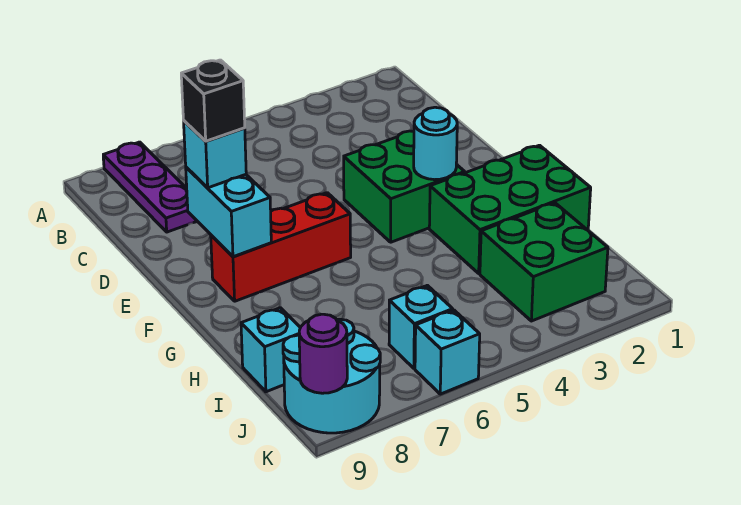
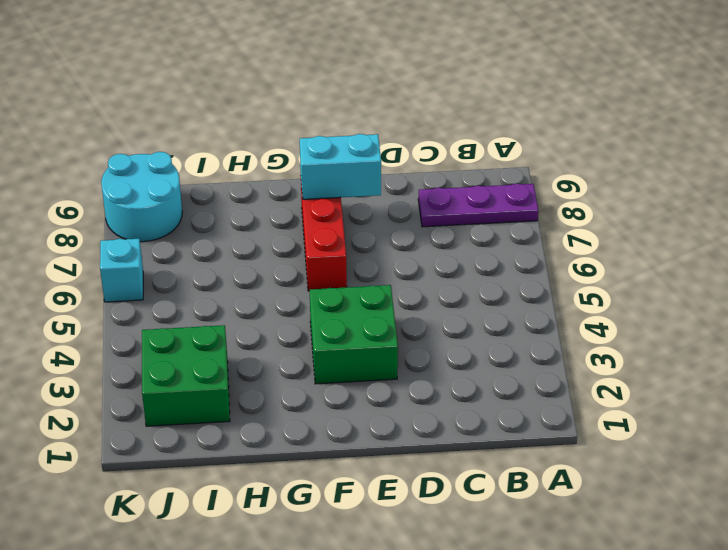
none -> green 2x3 brick [429,145,591,273]
none -> cyan 1x1 brick [241,308,300,392]
none -> cyan 1x1 brick [389,285,453,368]

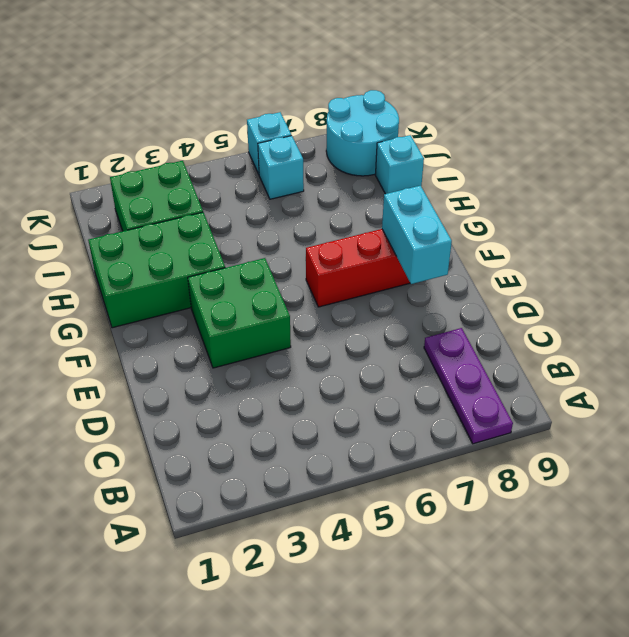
none -> cyan 1x1 round brick [414,107,457,180]
none -> purple 1x1 round brick [299,314,347,393]
none -> cyan 1x1 brick [184,121,246,188]

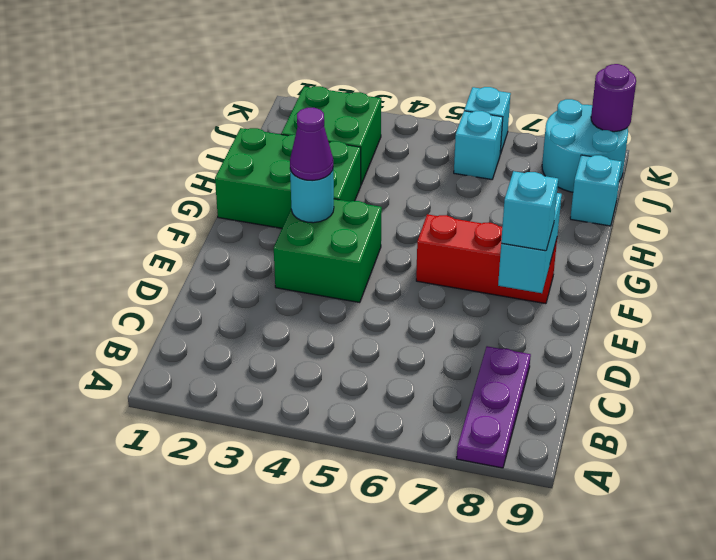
purple 1x1 cone [290,108,333,181] -> none
none -> black 1x1 brick [181,60,245,141]

